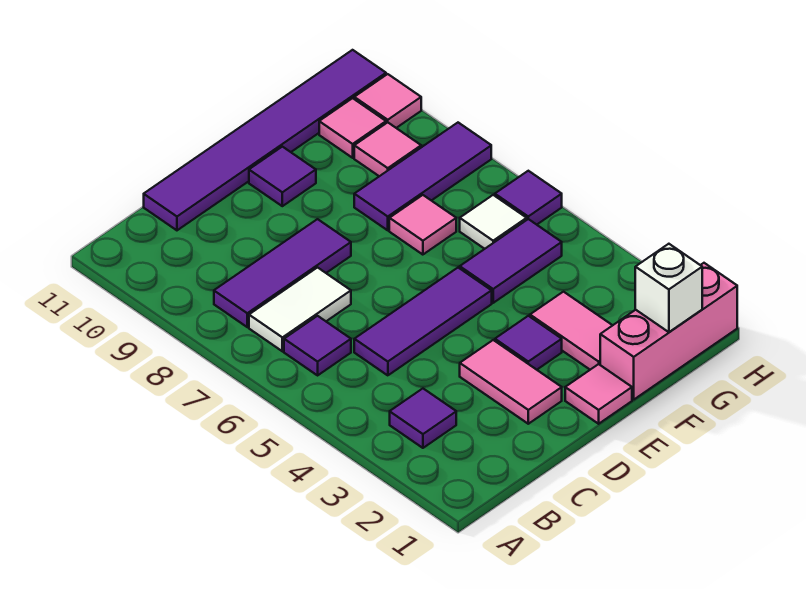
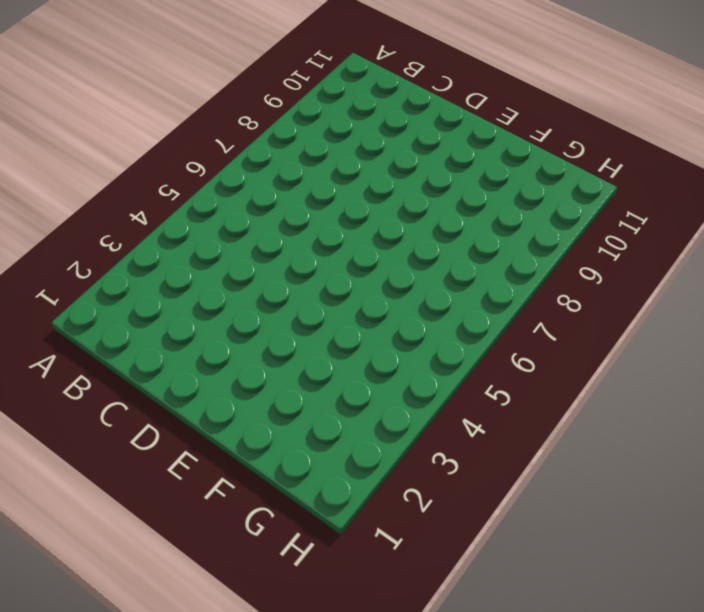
none -> purple 1x1 tile [390,389,456,448]
none -> purple 1x1 tile [284,316,351,375]
none -> white 1x2 tile [249,268,351,351]

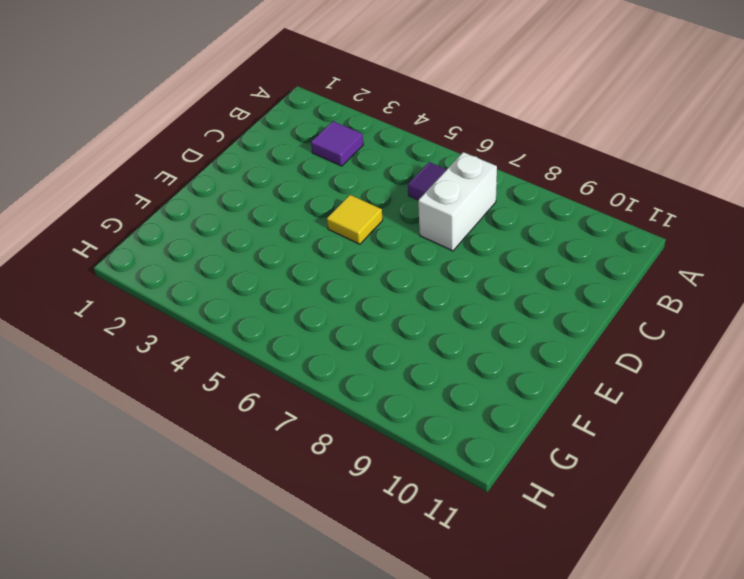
white 1x2 brick [418,152,497,251] -> white 1x2 tile [249,268,351,351]
yellow 1x1 tile [327,195,383,244] -> purple 1x3 tile [354,268,492,375]
none -> purple 1x3 tile [214,219,351,327]
none -> purple 1x6 tile [144,50,386,230]
none -> pink 1x2 tile [460,340,562,424]

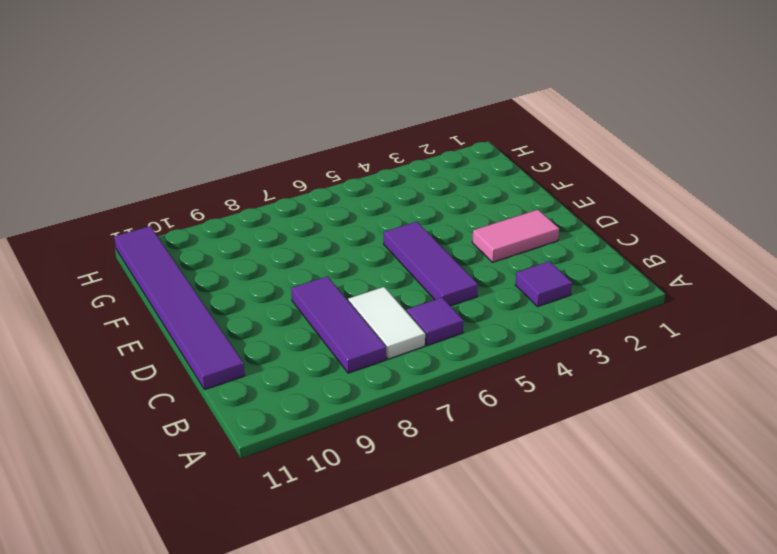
none -> pink 1x1 tile [565,364,632,424]
none -> purple 1x1 tile [495,316,562,370]
none -> purple 1x1 tile [249,147,316,206]

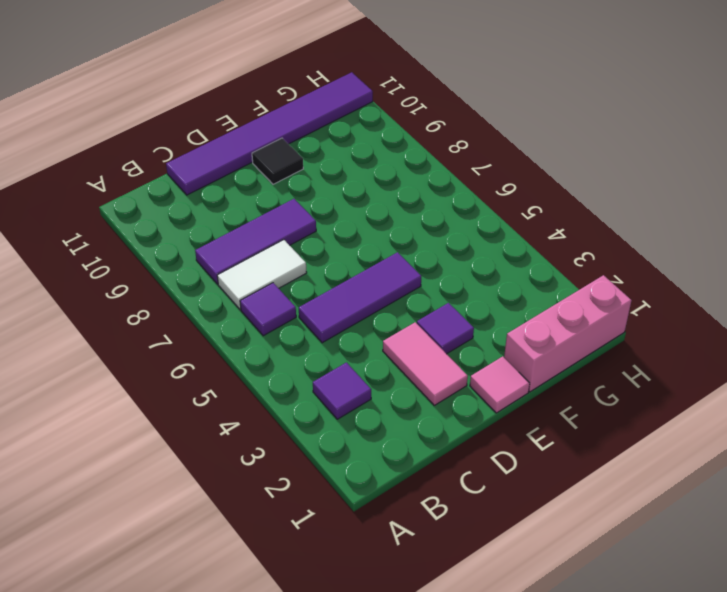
black 1x1 tile [252,138,303,184] -> purple 1x1 tile [249,147,316,206]
none -> pink 1x2 tile [530,292,613,370]
none -> purple 1x2 tile [460,219,562,303]
none -> pink 1x1 tile [389,195,456,255]

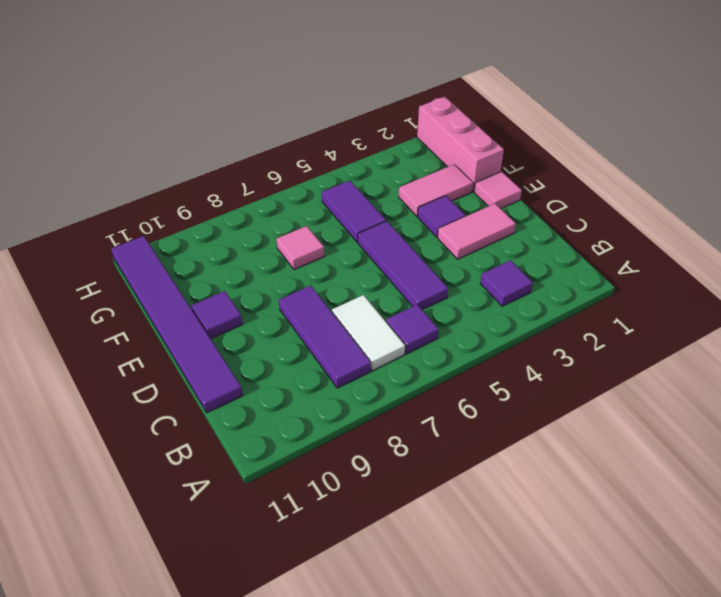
none -> purple 1x3 tile [354,123,491,230]
none -> white 1x1 tile [460,195,527,249]
none -> pink 1x1 tile [354,122,421,176]

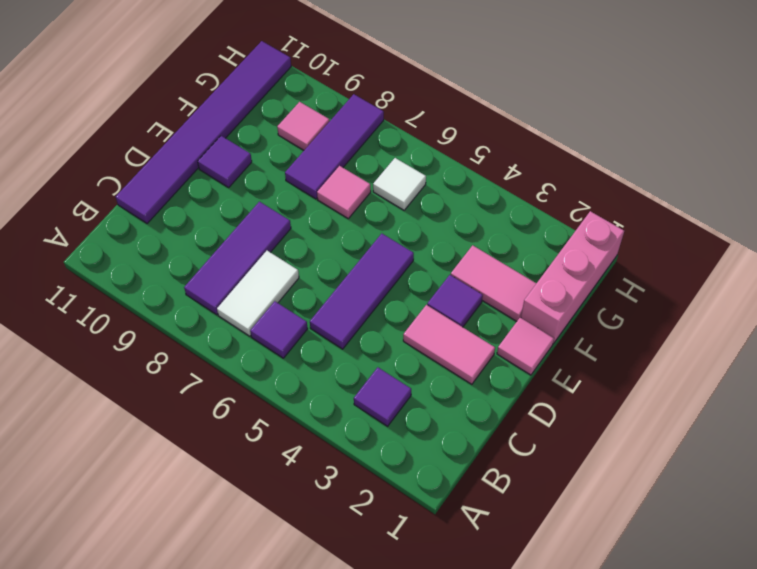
none -> purple 1x2 tile [460,219,562,303]
none -> pink 1x1 tile [319,98,386,158]
none -> purple 1x1 tile [495,171,562,225]

